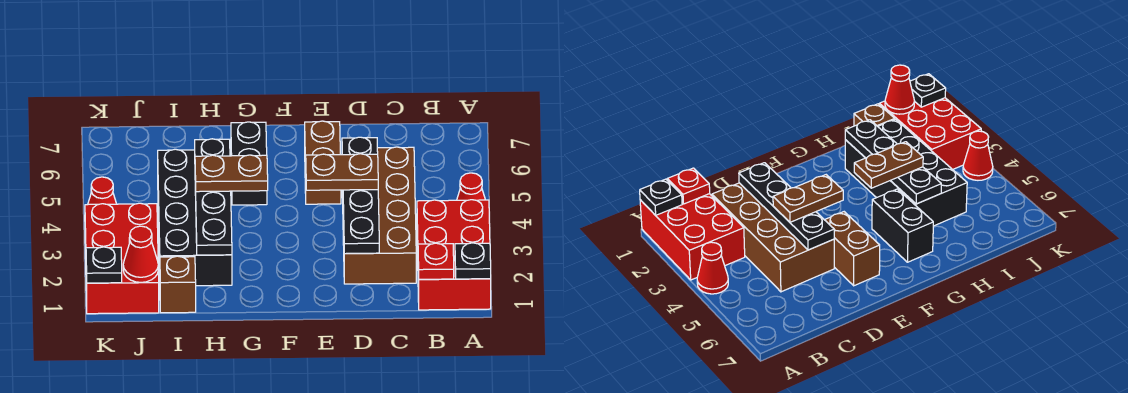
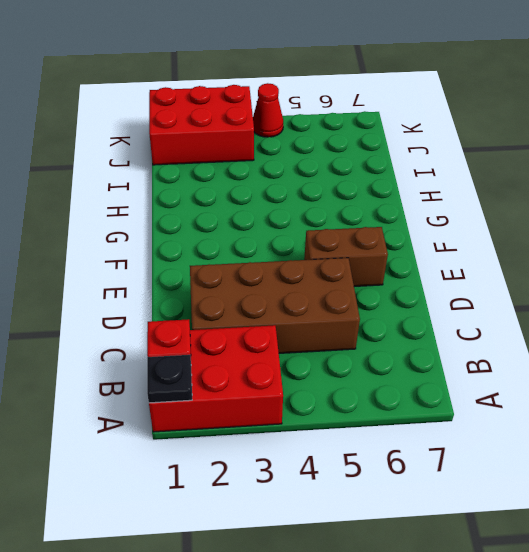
none -> red 1x1 cone [457,173,485,200]
none -> black 1x2 brick [231,122,267,205]
none -> black 2x4 brick [158,149,232,286]

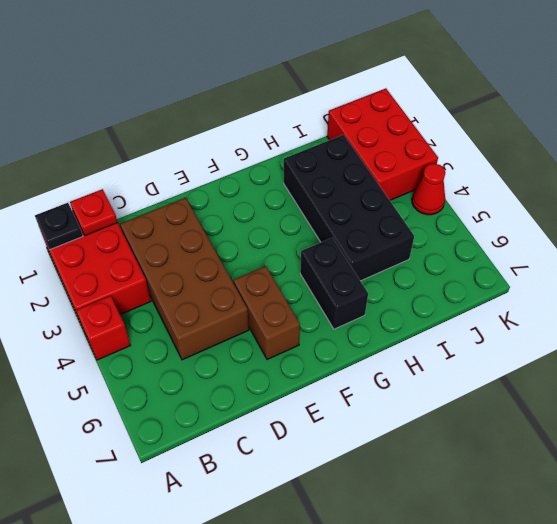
red 1x1 brick [76,296,131,360] -> red 1x1 cone [457,173,485,200]
none -> brown 1x1 brick [160,256,196,313]
none -> black 1x4 plate [342,137,379,254]
none -> black 1x4 plate [195,139,232,255]

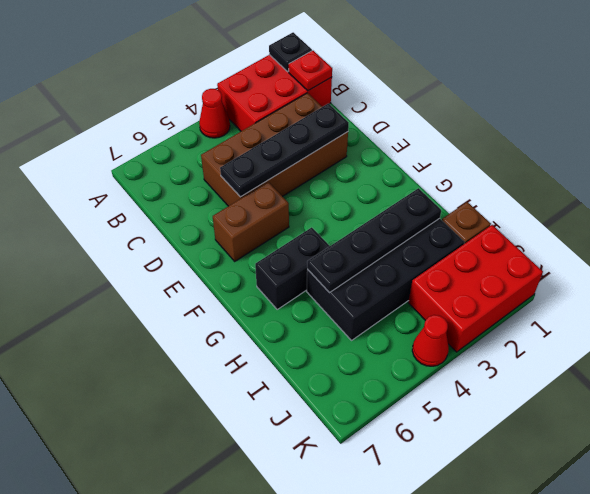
none -> red 1x1 cone [123,226,158,282]
none -> black 1x1 plate [86,247,122,283]
none -> brown 1x2 plate [306,154,378,190]

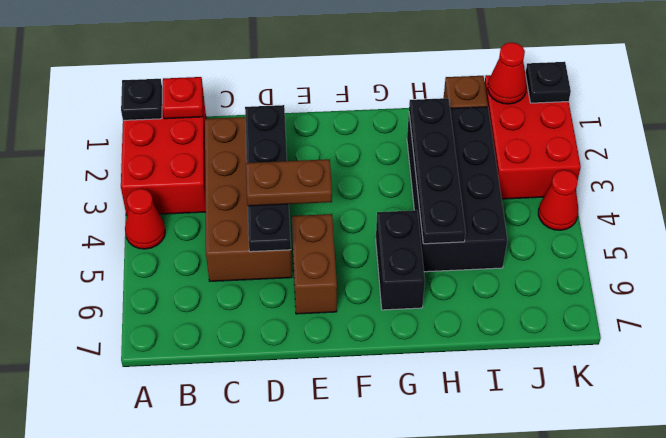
none -> brown 1x2 plate [195,155,268,192]

